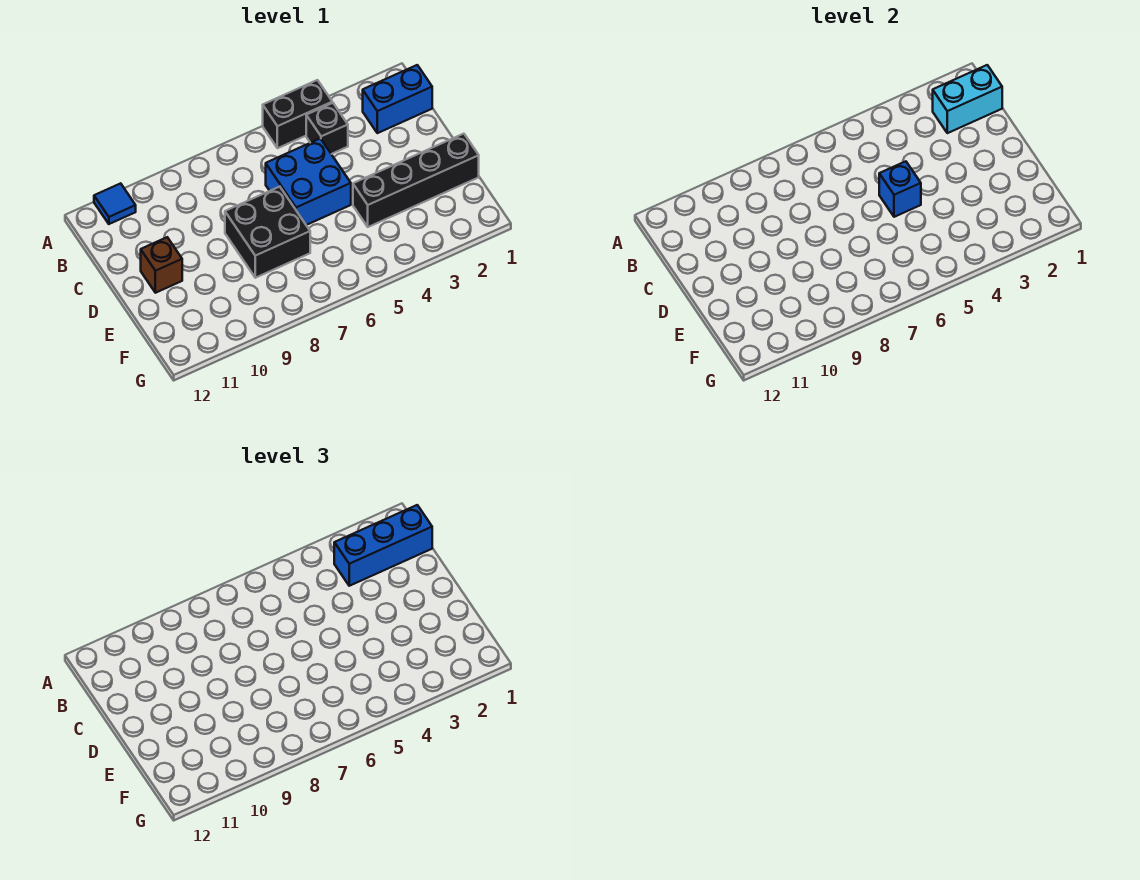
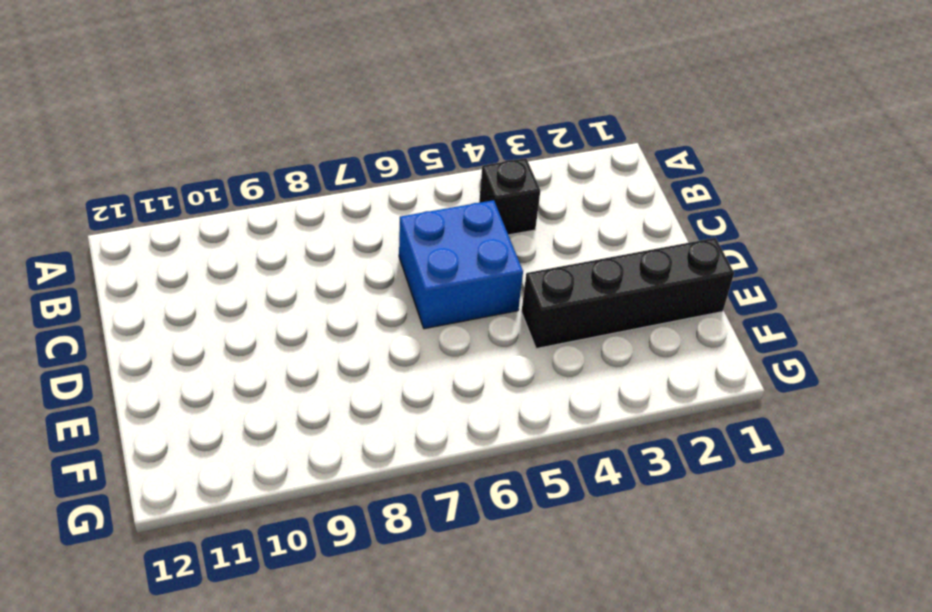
none -> black 1x2 brick [263,80,332,148]
none -> blue 1x1 tile [94,183,136,224]

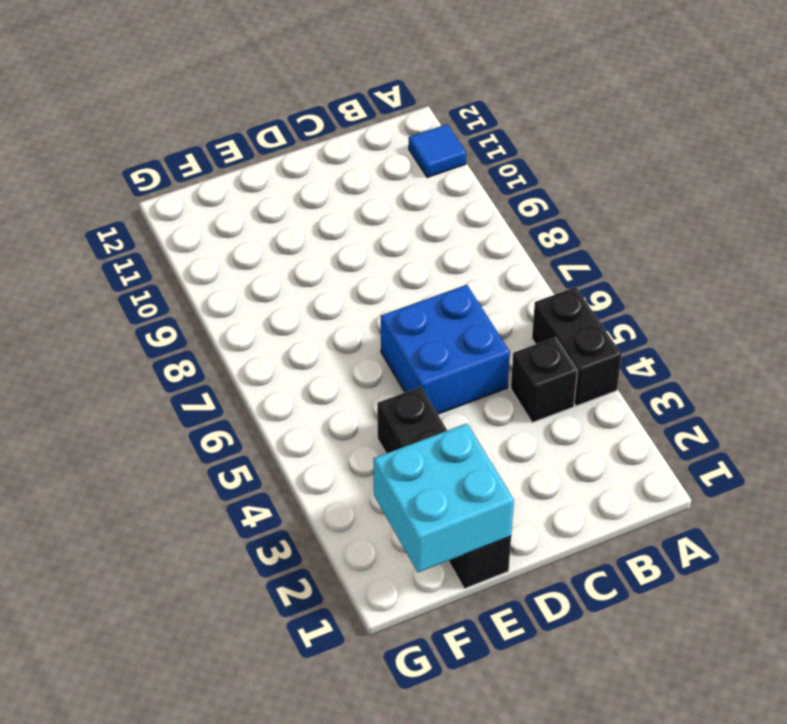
cyan 2x2 brick [374,423,514,572] -> none
none -> blue 1x2 brick [363,65,432,133]
none -> black 2x2 brick [225,187,310,278]

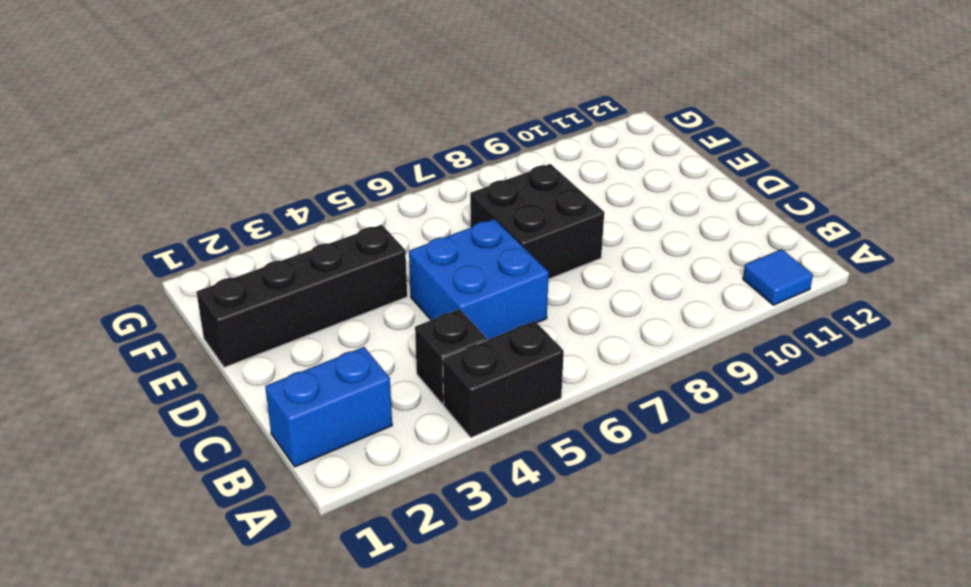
none -> brown 1x1 brick [141,237,182,293]
none -> cyan 1x2 brick [933,65,1002,133]

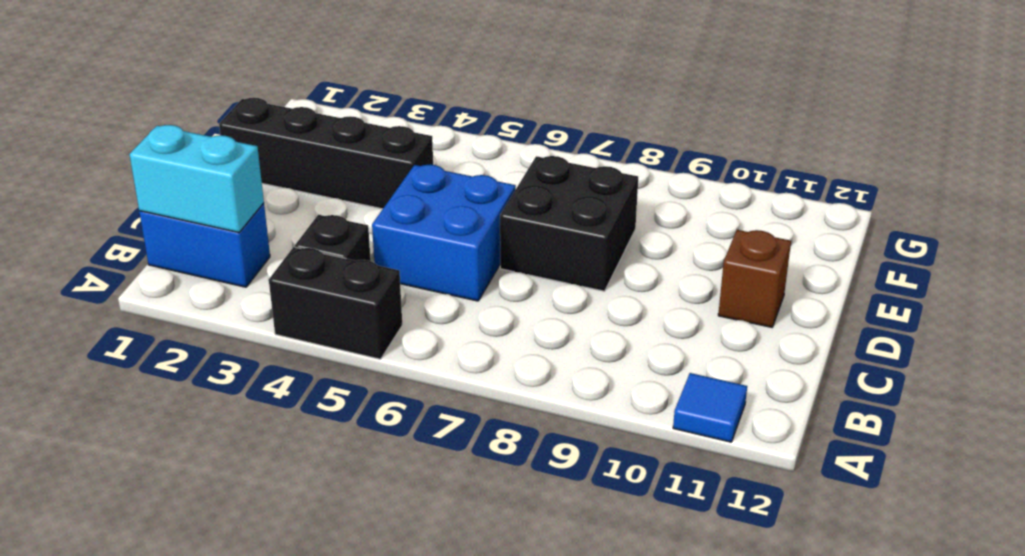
none -> blue 1x1 brick [879,161,921,217]
none -> blue 1x3 brick [334,505,432,586]

